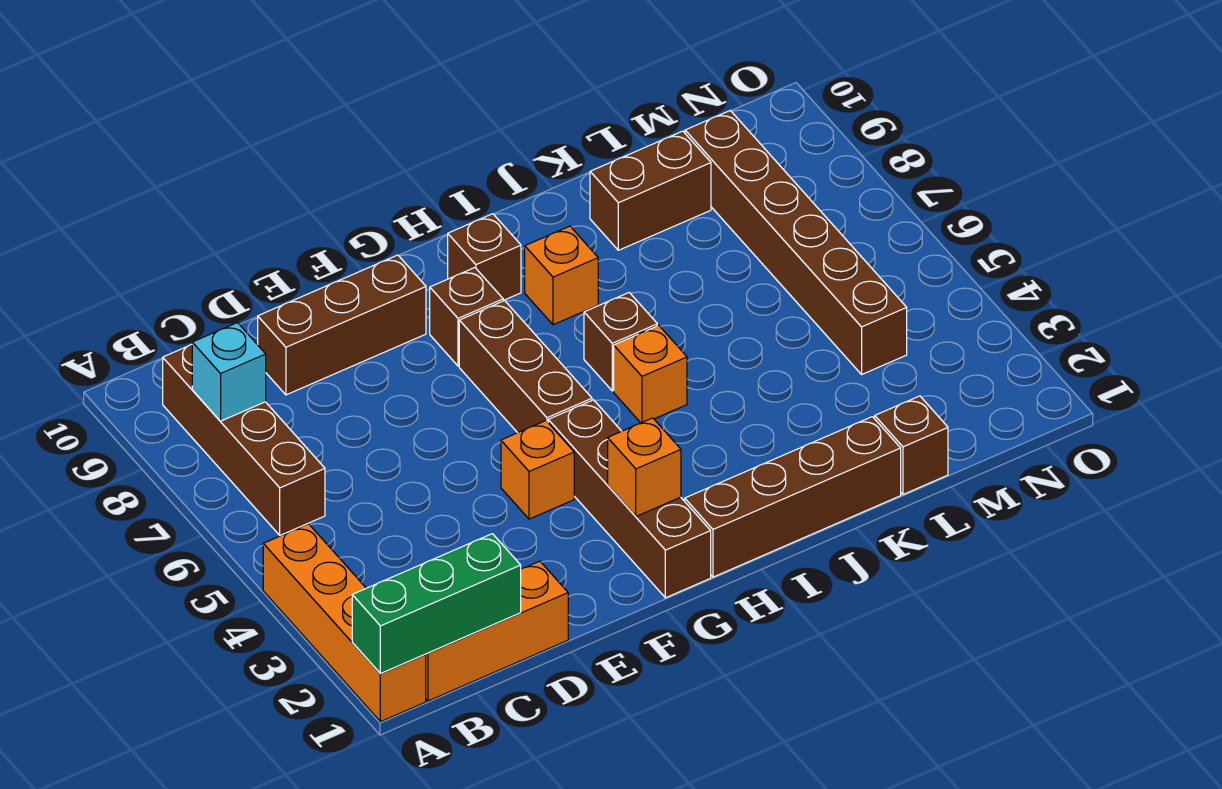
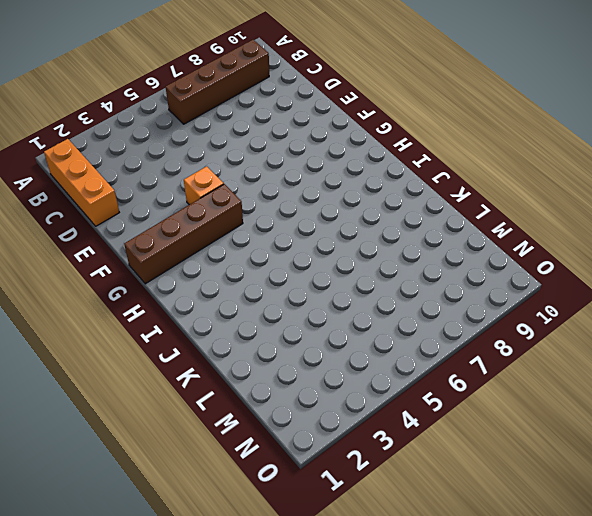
none -> orange 1x4 brick [263,524,426,722]
none -> brown 1x3 brick [258,255,426,395]
none -> brown 1x3 brick [459,301,592,433]

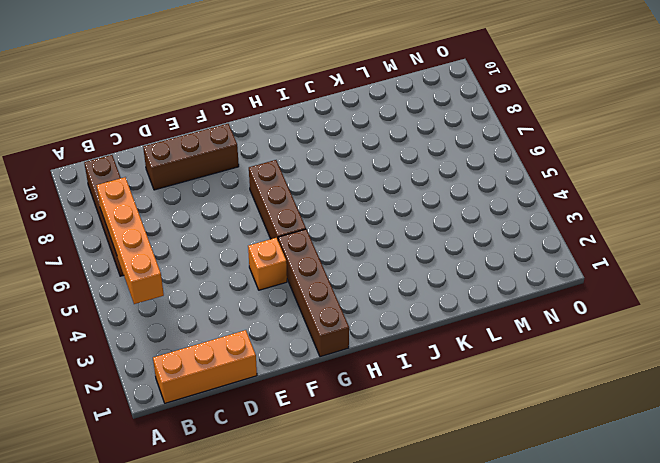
orange 1x4 brick [96,177,164,304] -> orange 1x4 brick moved to [263,524,426,722]
none -> brown 1x1 brick [430,268,503,366]
none -> brown 1x4 brick [685,417,901,577]
none -> brown 1x1 brick [448,214,521,300]

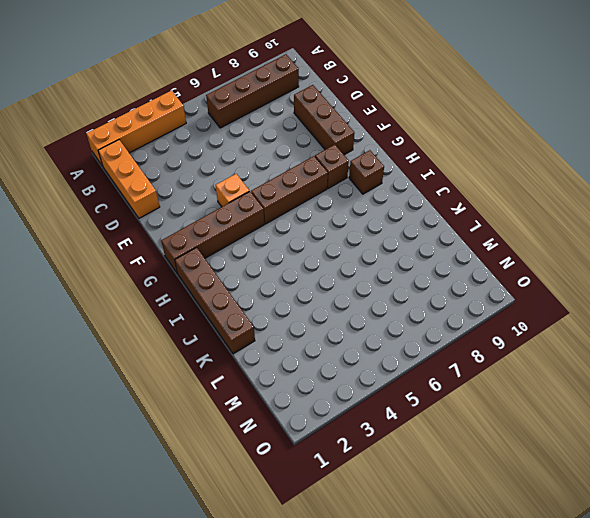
none -> orange 1x1 brick [614,326,687,423]
none -> brown 1x1 brick [584,293,657,391]
none -> orange 1x1 brick [525,226,598,325]

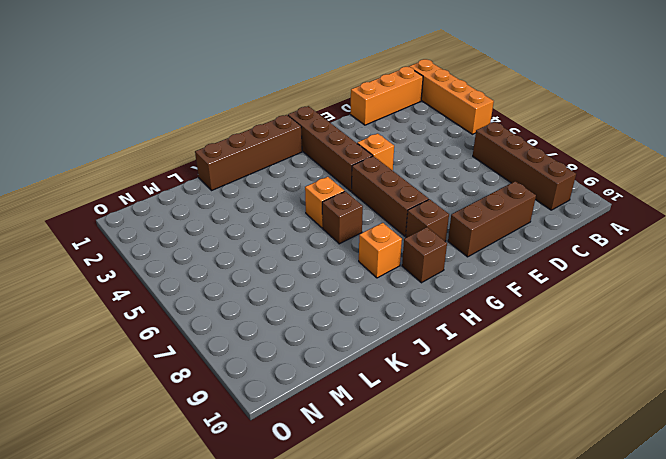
none -> brown 1x2 brick [590,131,711,250]
none -> brown 1x1 brick [875,396,948,494]
none -> brown 1x6 brick [685,110,907,374]

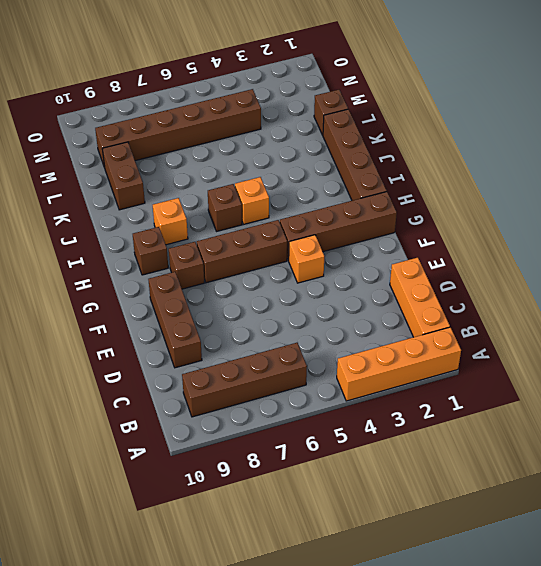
none -> green 1x3 brick [352,534,521,674]
none -> cyan 1x1 brick [192,323,266,421]
none -> orange 1x1 brick [608,418,681,516]

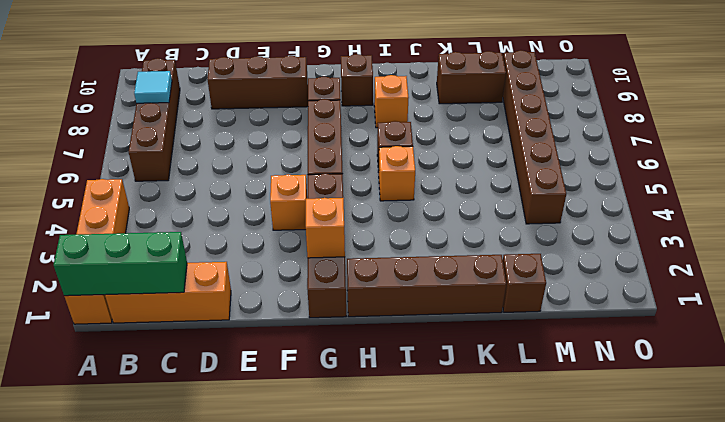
cyan 1x1 tile [134,71,172,103] -> cyan 1x1 brick [192,323,266,421]

